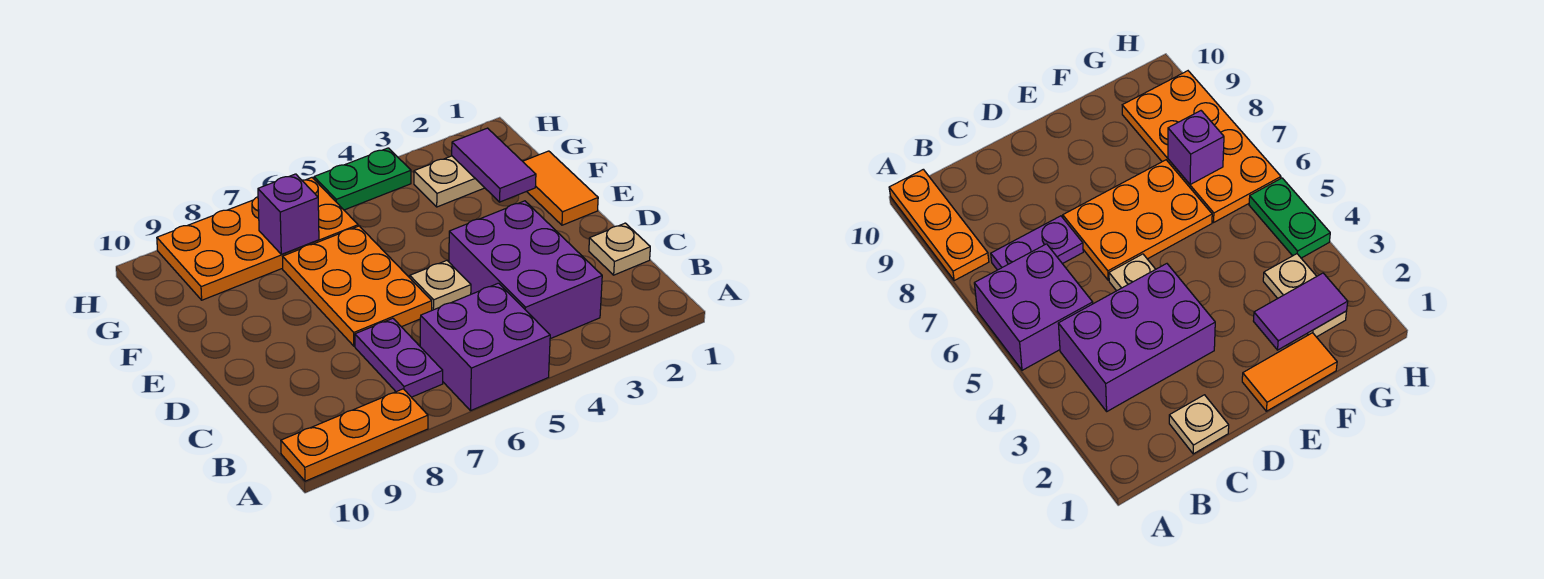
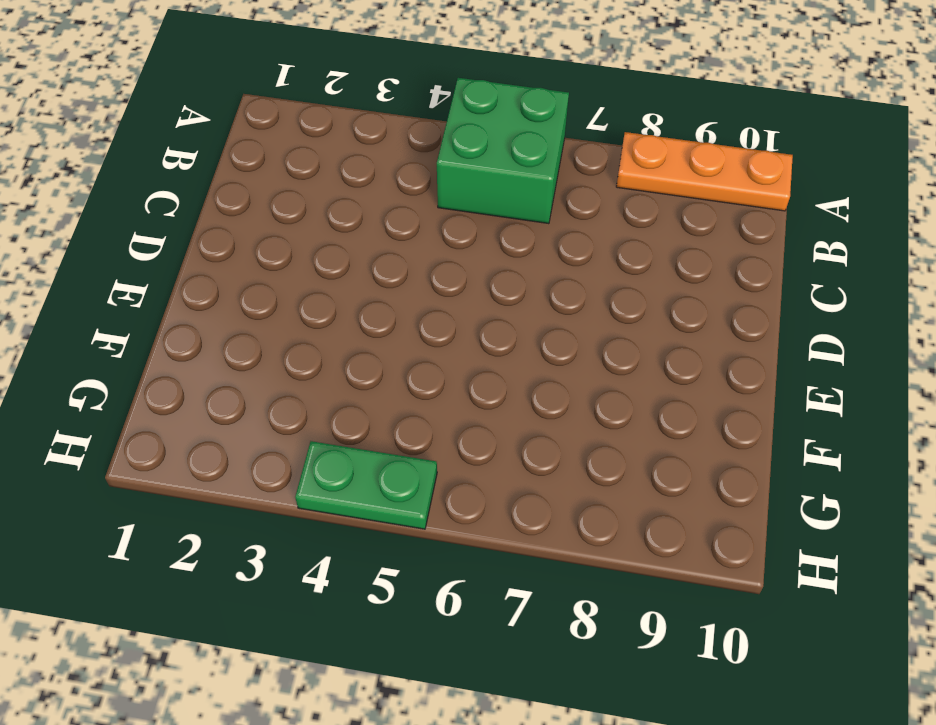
green 2x2 brick [437,78,569,224] -> purple 2x2 brick [420,283,550,411]
none -> purple 2x3 brick [449,201,602,339]
none -> purple 1x2 plate [355,318,443,397]
none -> tan 1x1 plate [589,223,650,275]

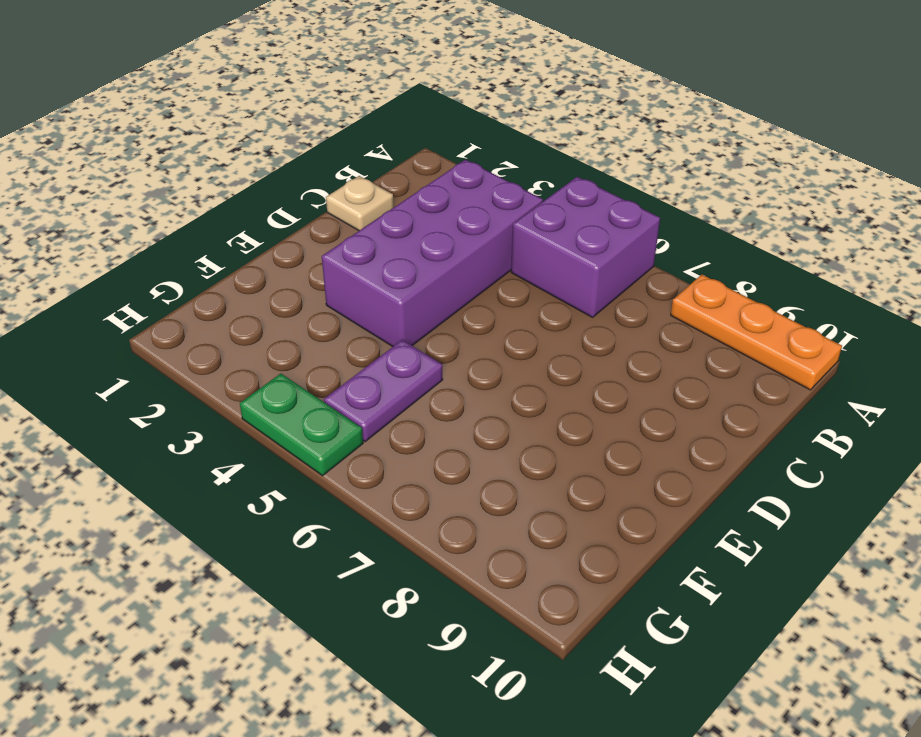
purple 2x4 brick [322,160,543,346] -> purple 2x3 brick [449,201,602,339]
purple 1x2 plate [324,340,443,442] -> purple 1x2 plate moved to [355,318,443,397]
none -> tan 1x1 plate [410,261,471,310]
none -> orange 2x3 plate [283,226,432,346]
none -> orange 1x2 tile [523,151,598,225]

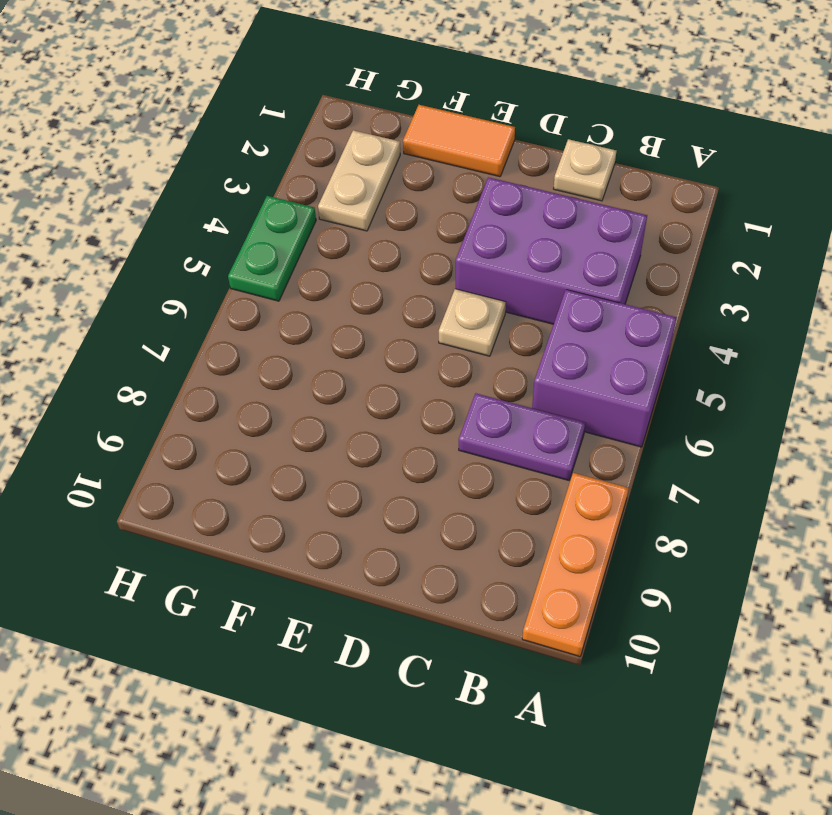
none -> orange 2x3 plate [283,226,432,346]
none -> orange 2x4 plate [157,178,358,300]
none -> purple 1x2 tile [452,128,536,202]

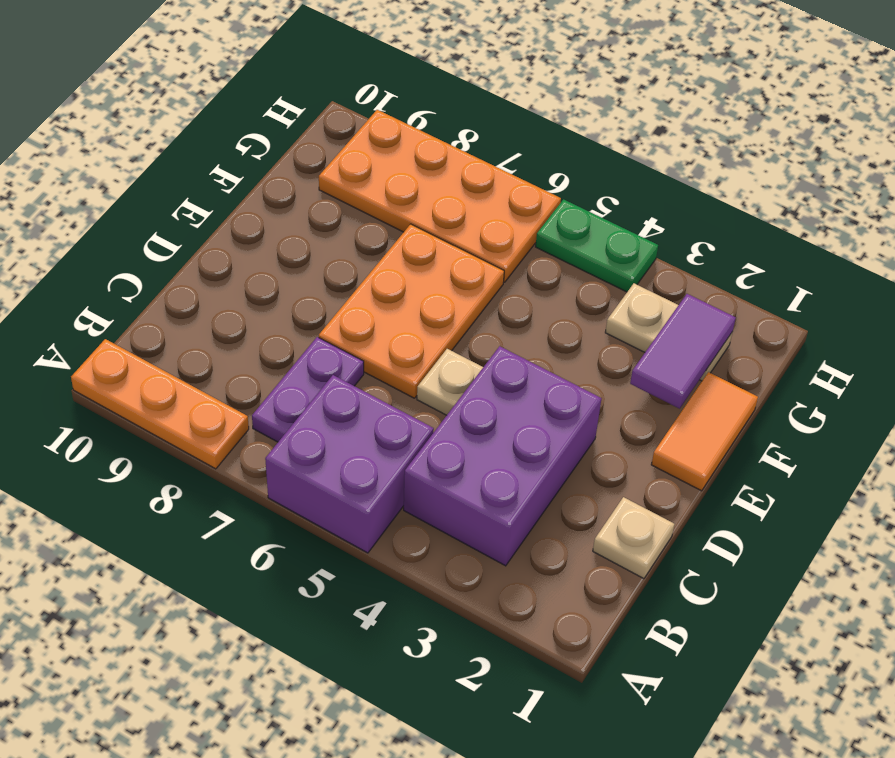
none -> purple 1x1 brick [258,174,319,254]

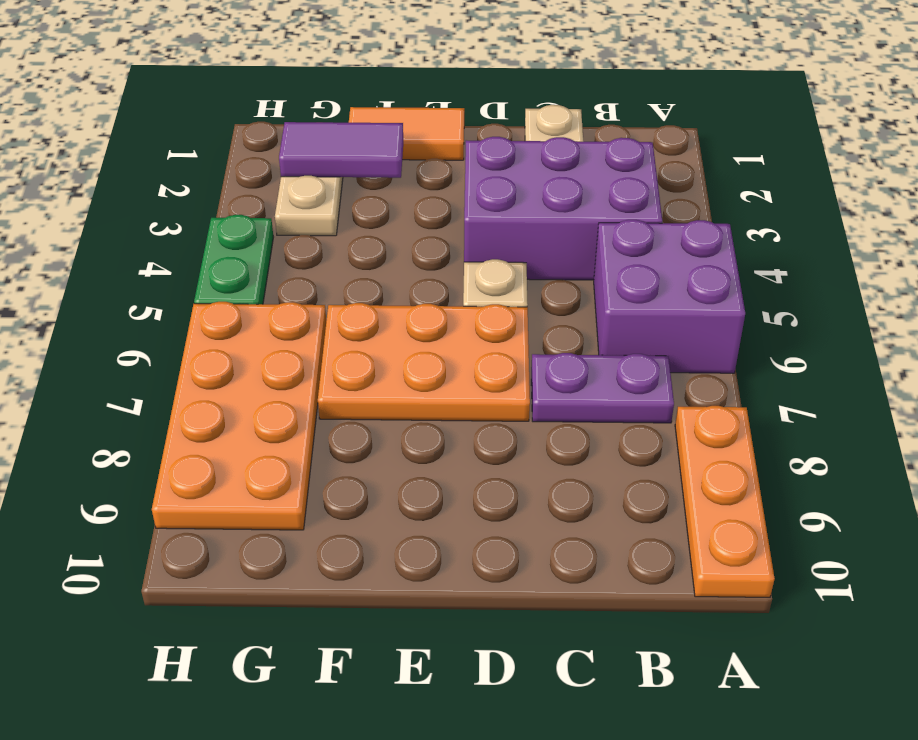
none -> purple 1x1 brick [258,174,319,254]

